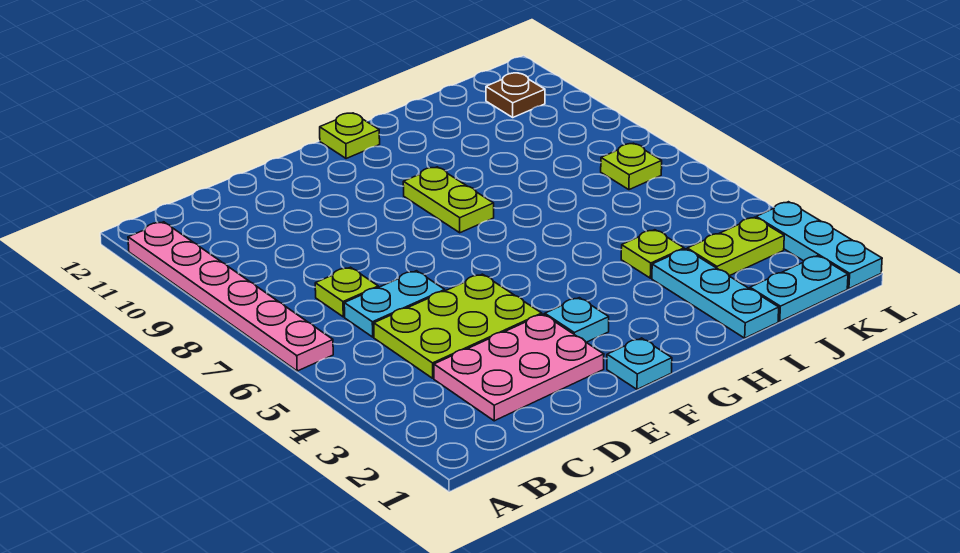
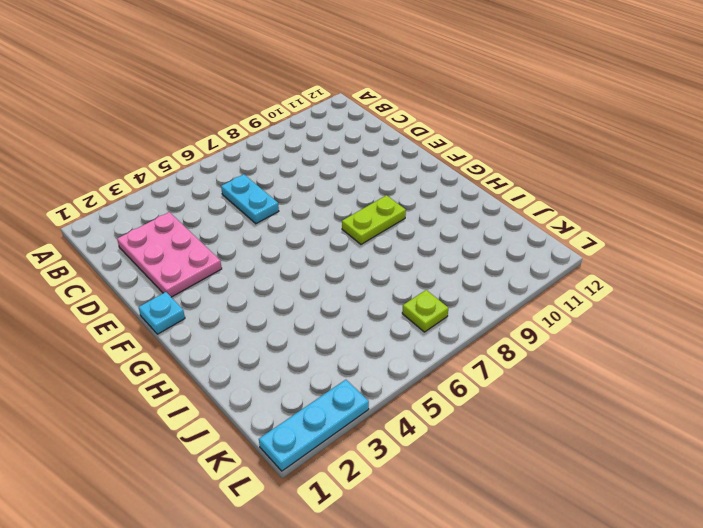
none -> pink 1x6 plate [128,222,333,371]
none -> lime 2x3 plate [374,274,542,378]
none -> lime 1x1 plate [315,267,378,317]

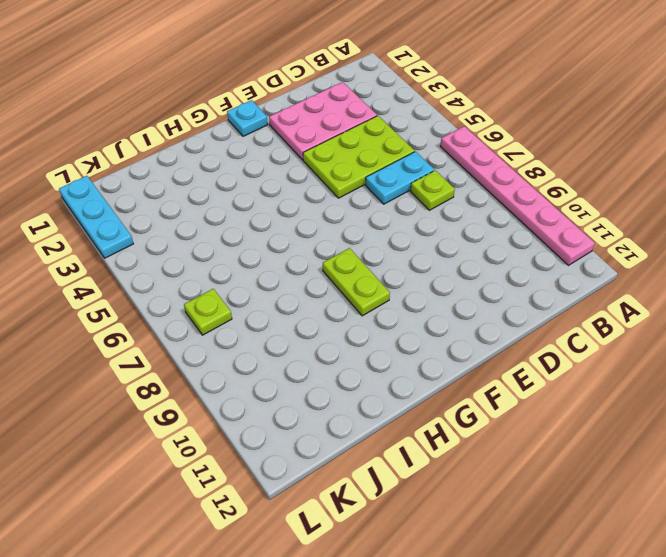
none -> cyan 1x1 plate [545,298,609,342]
none -> lime 1x1 plate [320,113,380,159]
none -> cyan 1x3 plate [652,249,779,338]

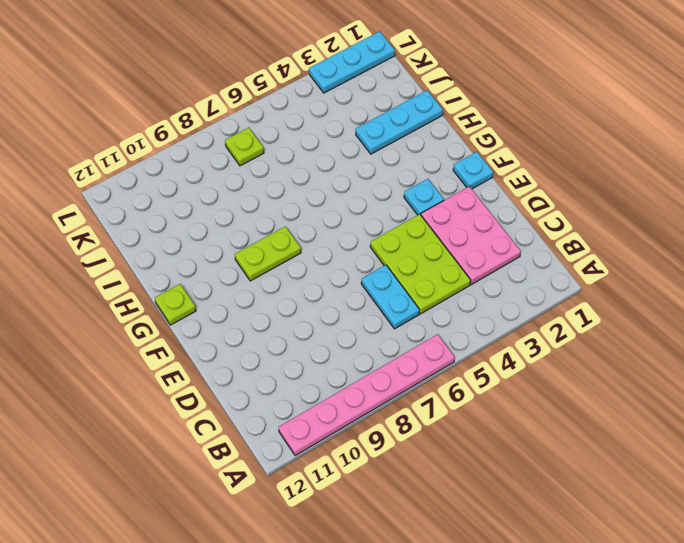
none -> lime 1x1 plate [315,267,378,317]
none -> lime 1x1 plate [621,230,684,278]
none -> cyan 1x2 plate [750,256,848,321]

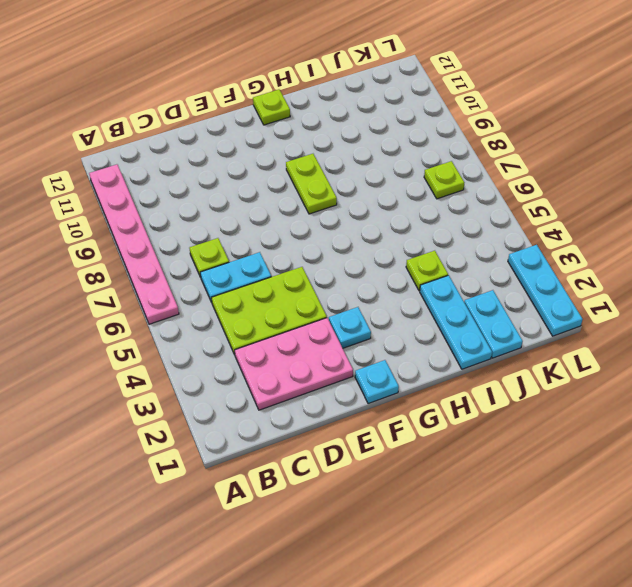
cyan 1x2 plate [464,290,523,358] -> cyan 1x2 plate turned to [750,256,848,321]
none -> lime 1x2 plate [687,217,784,276]
none -> brown 1x1 plate [486,73,545,117]

